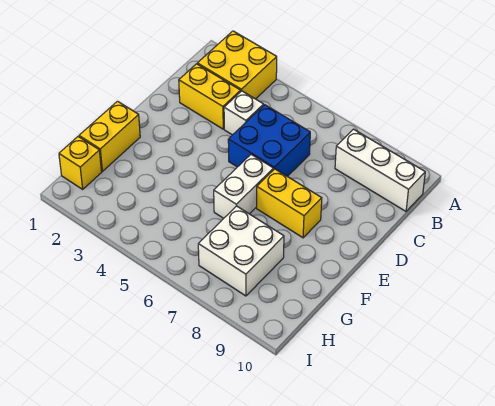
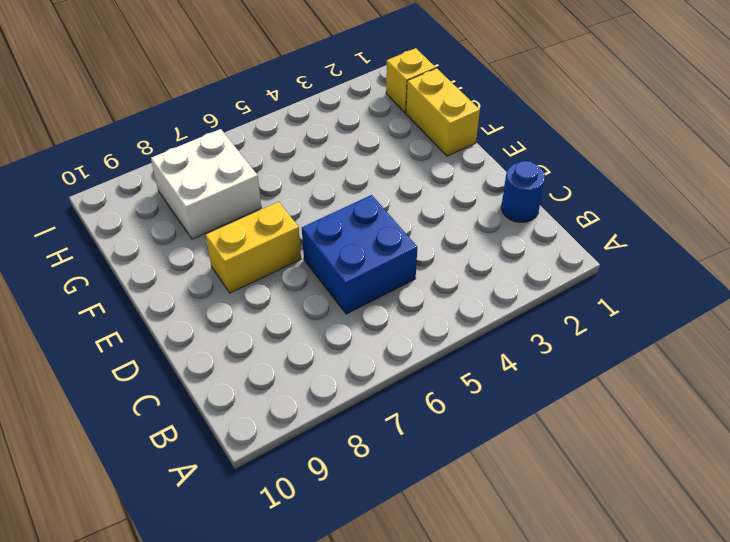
blue 1x1 round brick [501,161,545,222] -> none
none -> yellow 2x2 brick [197,31,277,99]
none -> white 1x3 brick [335,129,425,211]

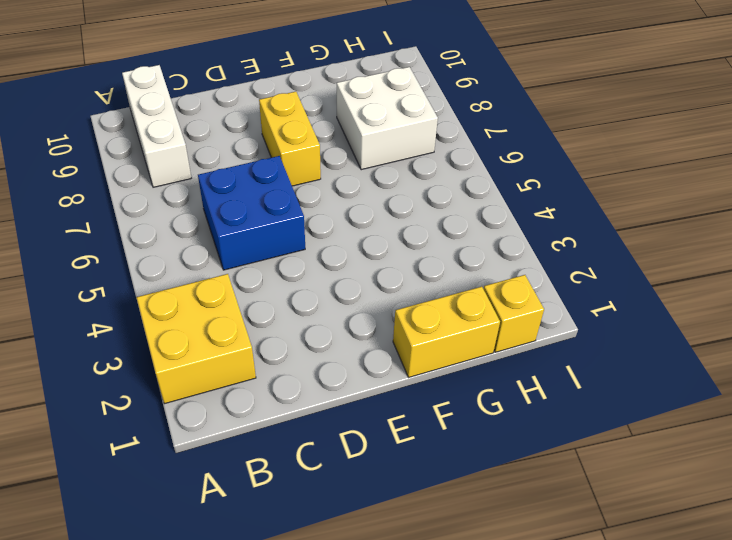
none -> yellow 1x2 brick [179,64,241,129]
none -> white 1x1 brick [224,91,264,135]

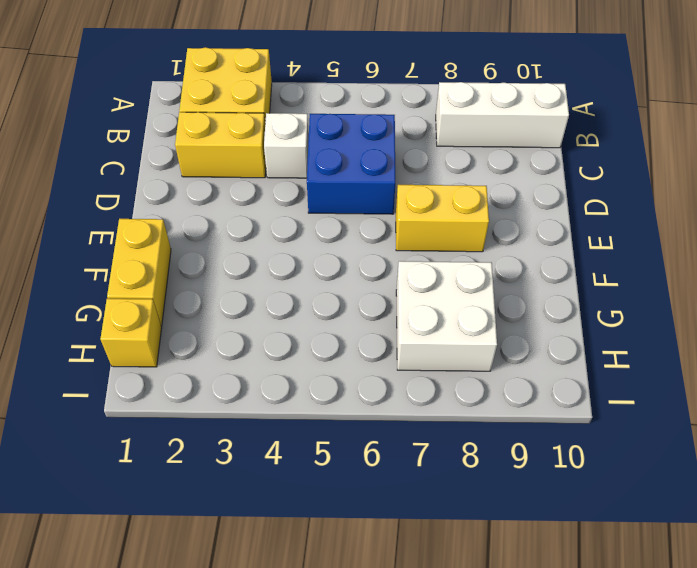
none -> white 1x2 brick [214,155,274,218]

